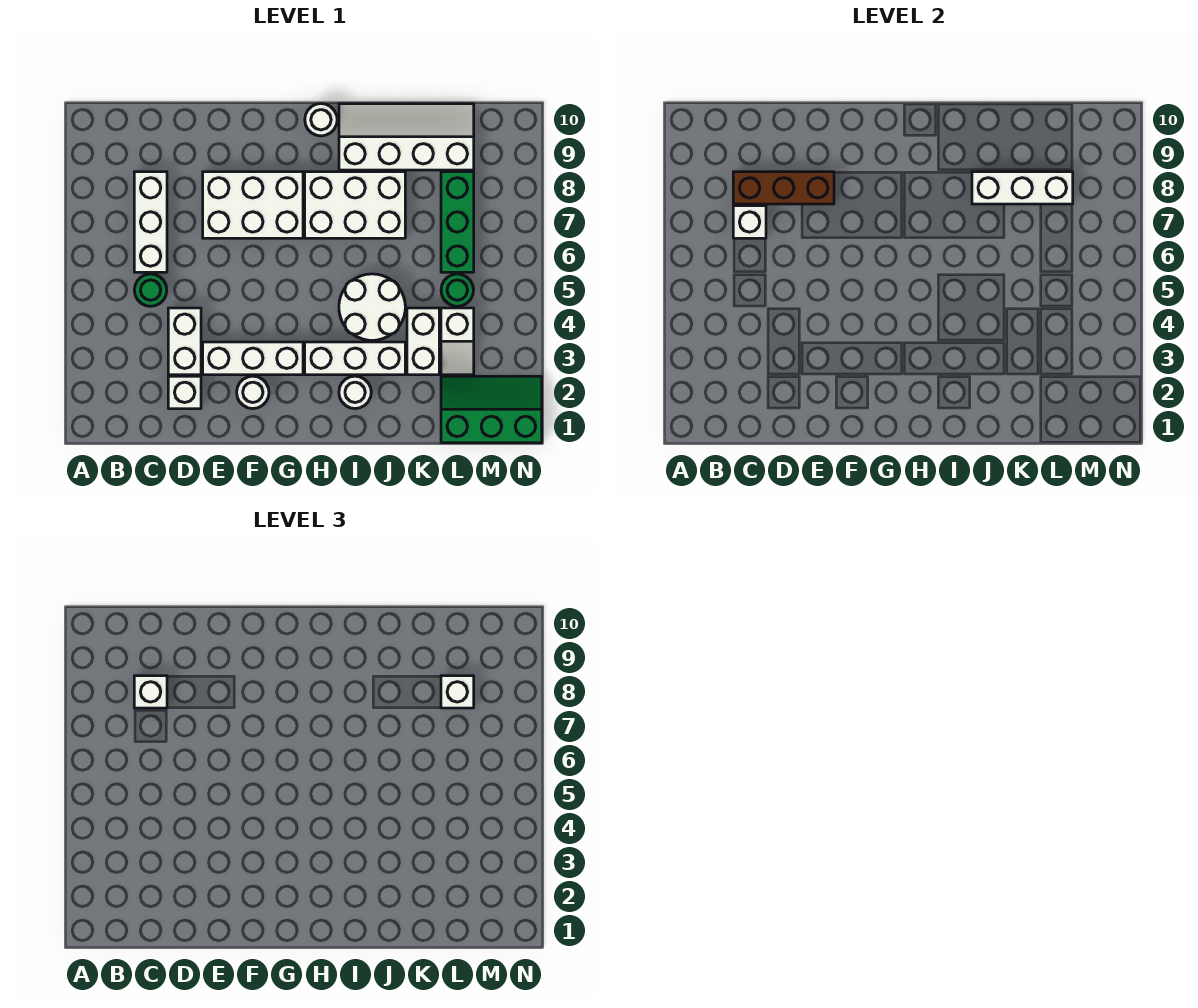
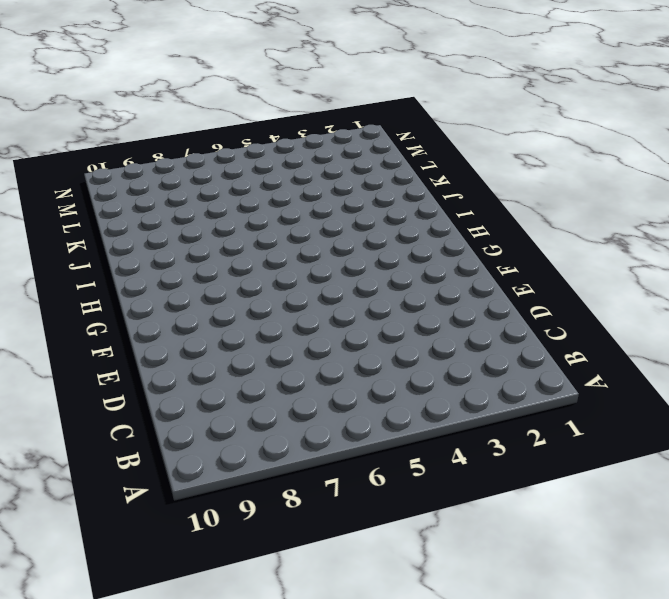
none -> green 1x1 round brick [134,274,167,306]
none -> white 1x3 brick [134,172,167,272]
none -> white 1x1 brick [168,376,201,409]

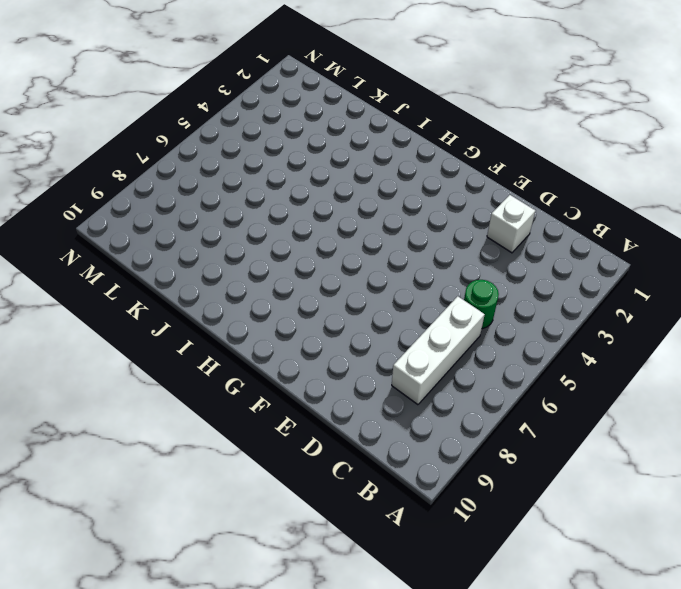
none -> white 1x2 brick [168,308,201,375]
none -> white 1x3 brick [203,342,303,375]
none -> white 2x3 brick [203,172,303,238]

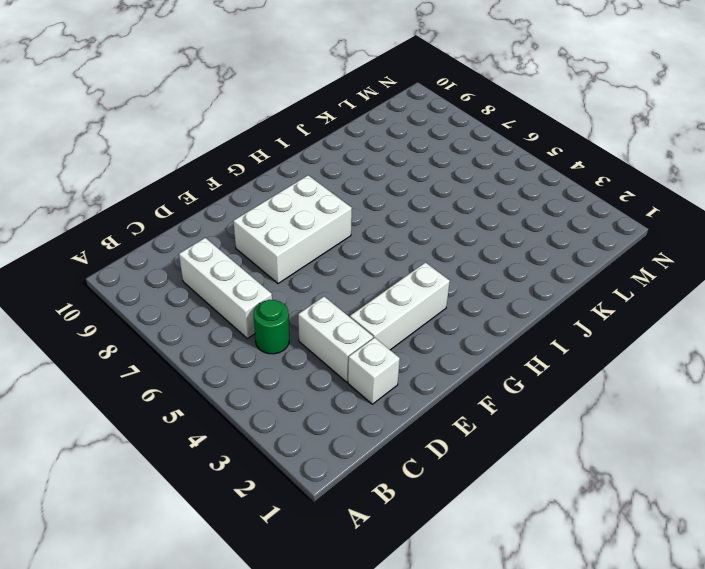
none -> white 1x1 round brick [237,376,269,409]
none -> white 1x3 brick [305,342,405,375]
none -> white 2x3 brick [305,172,405,238]

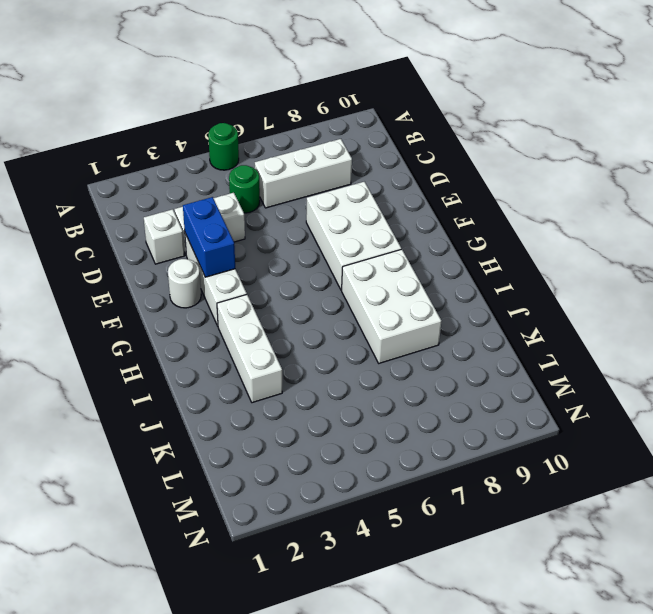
green 1x1 round brick [208,123,239,170] -> green 1x1 round brick moved to [441,274,474,306]
blue 1x2 brick [183,197,235,277] -> none
none -> white 1x1 round brick [305,104,337,136]
none -> white 1x1 round brick [339,376,371,409]
none -> white 2x2 round brick [339,274,405,340]

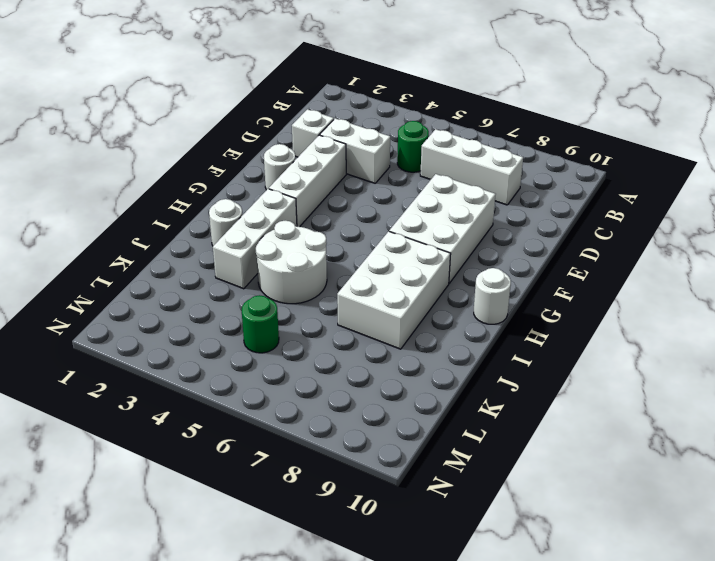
none -> white 2x4 slope [339,104,474,170]
none -> white 1x2 brick [407,308,439,375]
none -> green 2x3 slope [441,376,542,443]

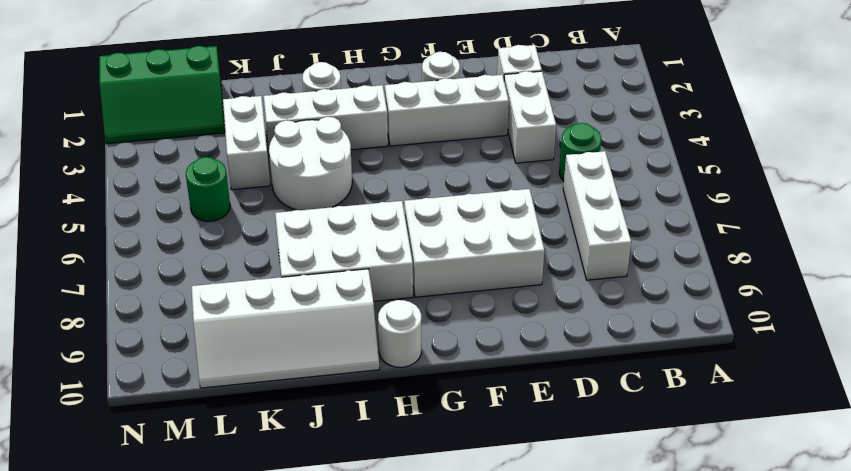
none -> white 1x2 slope [441,308,474,375]
none -> green 1x3 brick [441,172,474,272]
none -> white 1x1 brick [733,206,766,238]

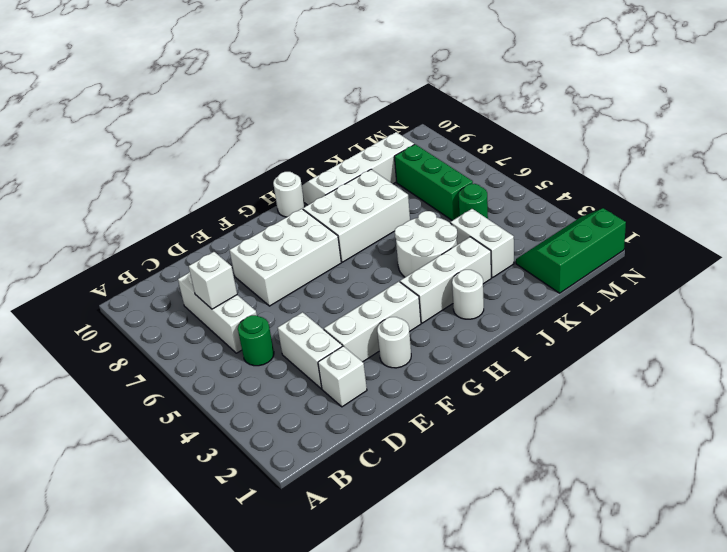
none -> white 1x2 slope [441,308,474,375]
none -> brown 1x3 brick [733,172,834,204]
none -> white 1x3 brick [972,172,1073,204]

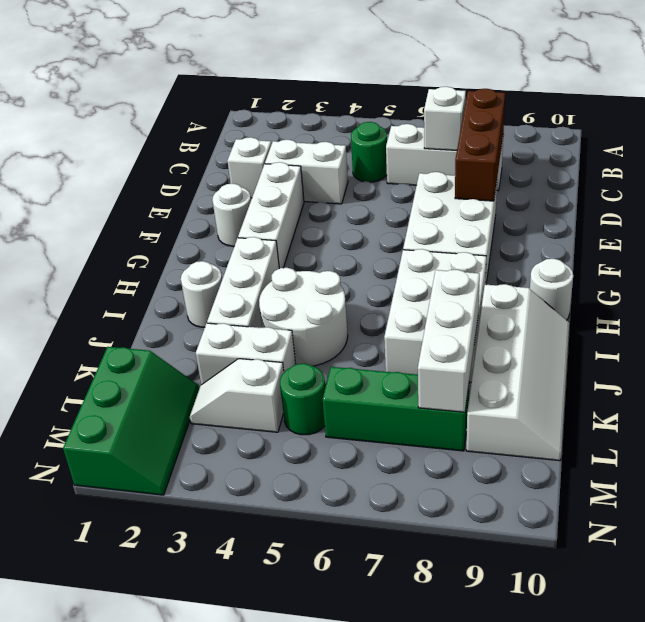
none -> white 1x1 brick [134,676,167,708]
none -> white 1x1 brick [441,676,474,708]

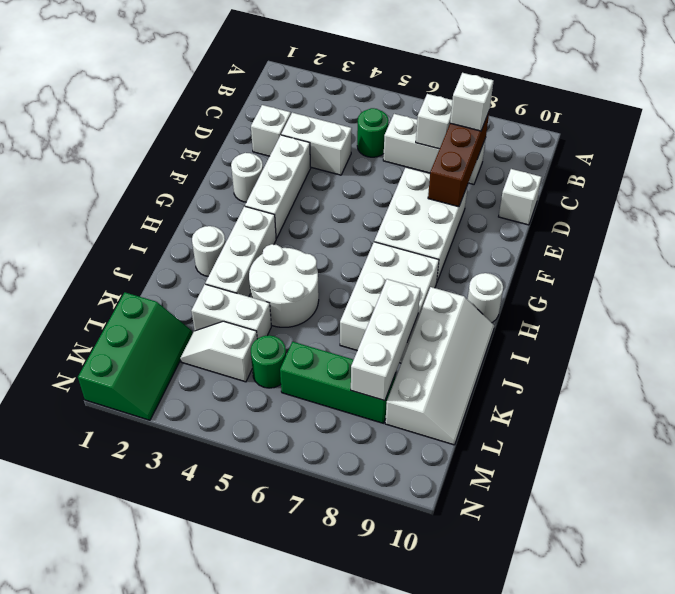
white 1x1 brick [499,169,542,225] -> white 1x1 brick moved to [441,676,474,708]

